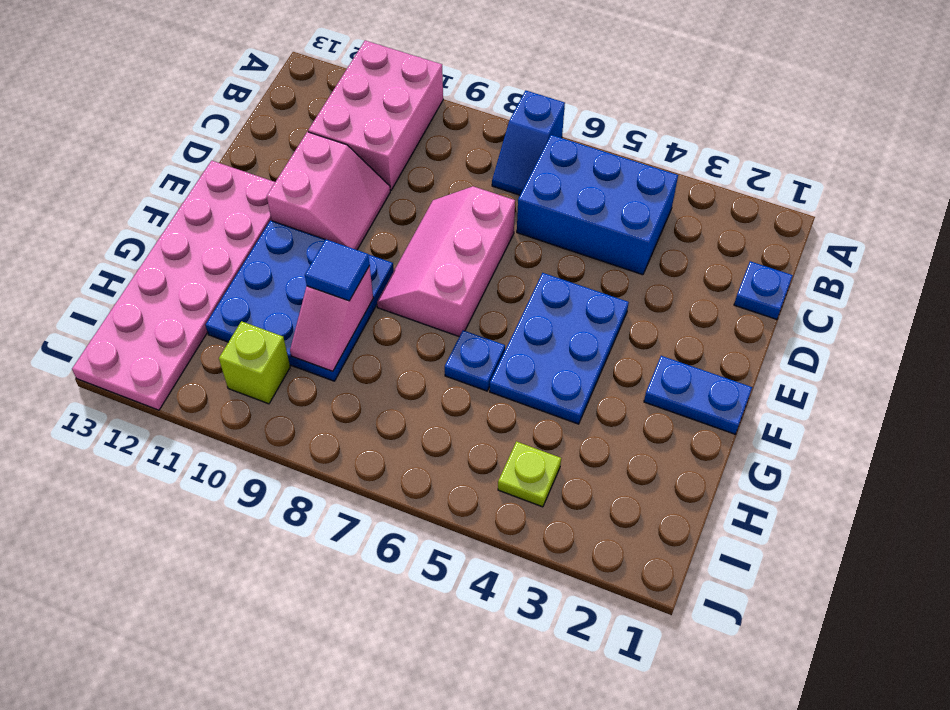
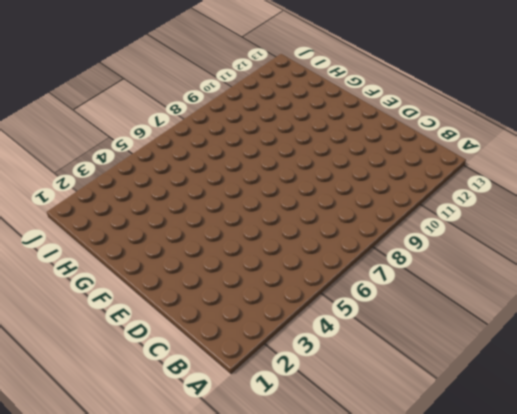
none -> blue 1x2 slope [492,90,565,195]
none -> pink 2x3 brick [308,41,443,190]
none -> blue 2x3 brick [517,135,678,275]

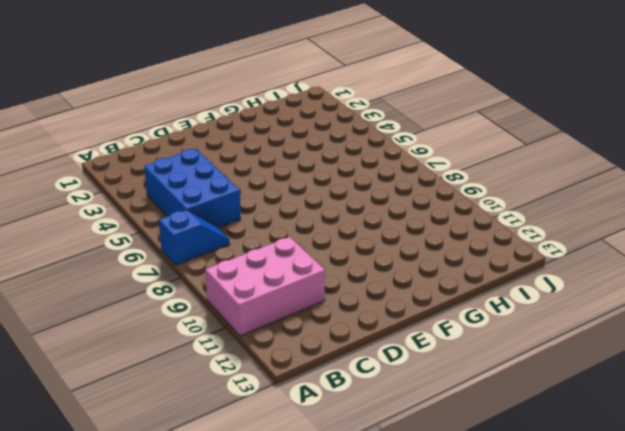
none -> blue 1x1 plate [734,261,793,319]
none -> pink 2x3 slope [377,186,515,337]
none -> pink 2x2 slope [267,132,390,250]

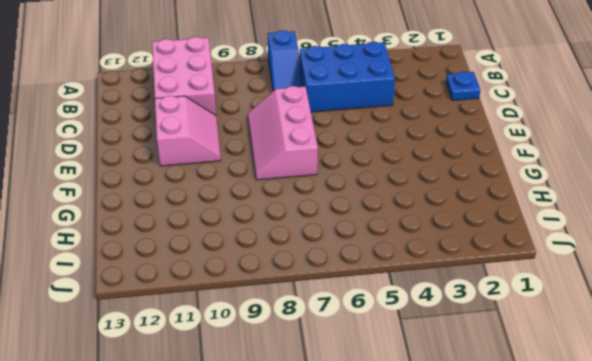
none -> blue 2x3 plate [490,273,629,424]
none -> pink 2x6 plate [72,161,275,410]
none -> blue 1x2 plate [644,356,752,434]

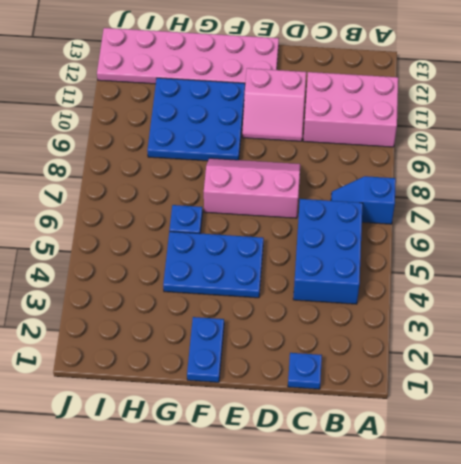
none -> lime 1x1 plate [498,442,561,507]
none -> lime 1x1 brick [219,321,290,404]
none -> pink 1x2 slope [290,266,373,371]

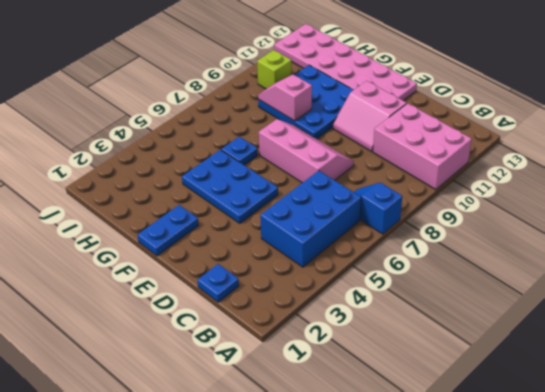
none -> lime 1x1 plate [498,442,561,507]
none -> blue 1x1 tile [305,240,370,301]

